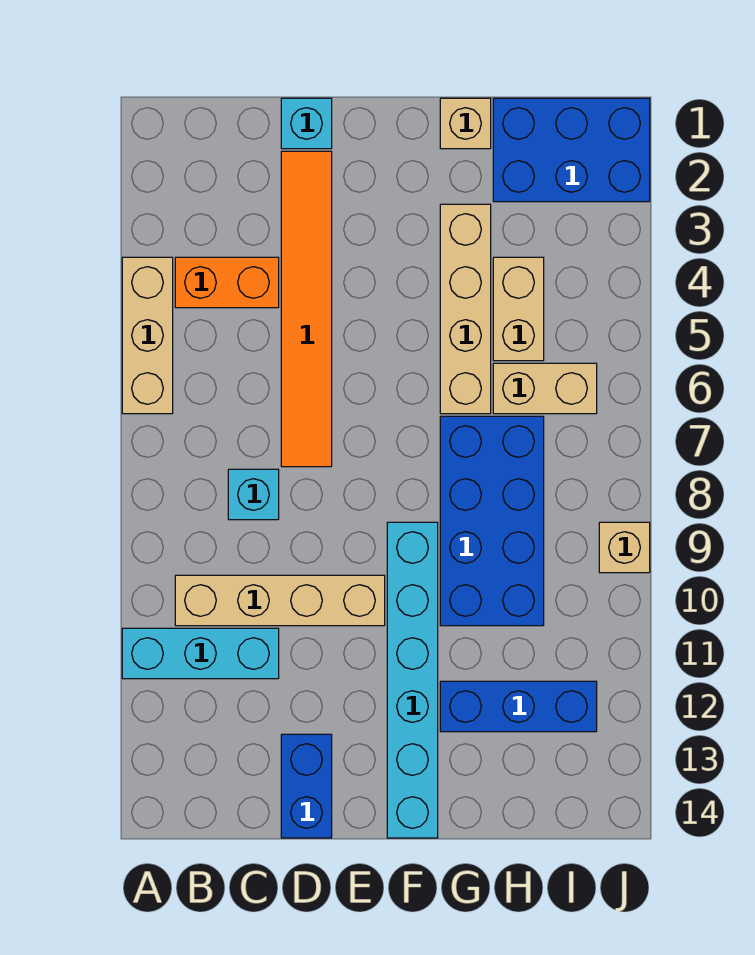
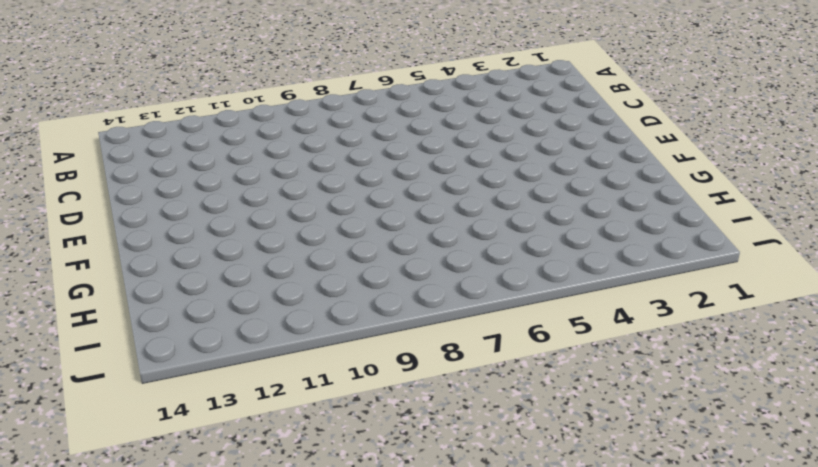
none -> tan 1x3 brick [122,257,173,414]
none -> cyan 1x3 brick [122,628,279,679]
none -> orange 1x2 brick [175,257,279,308]

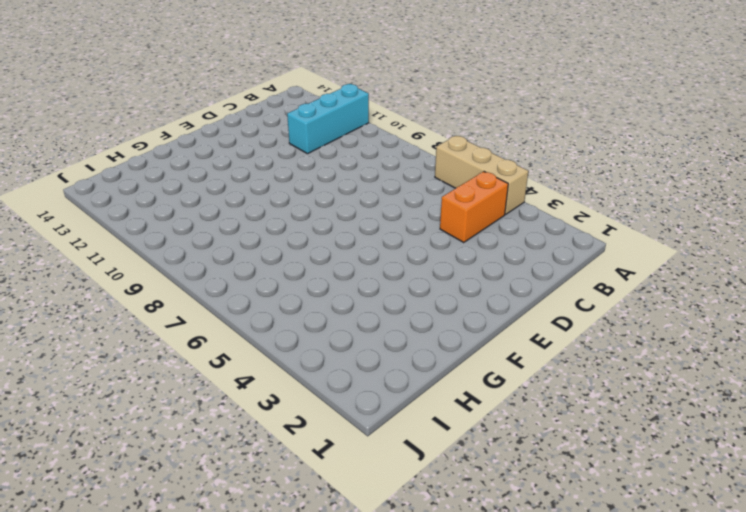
none -> tan 1x4 brick [175,575,385,626]
none -> cyan 1x1 brick [228,469,279,520]
none -> cyan 1x1 brick [281,98,332,149]

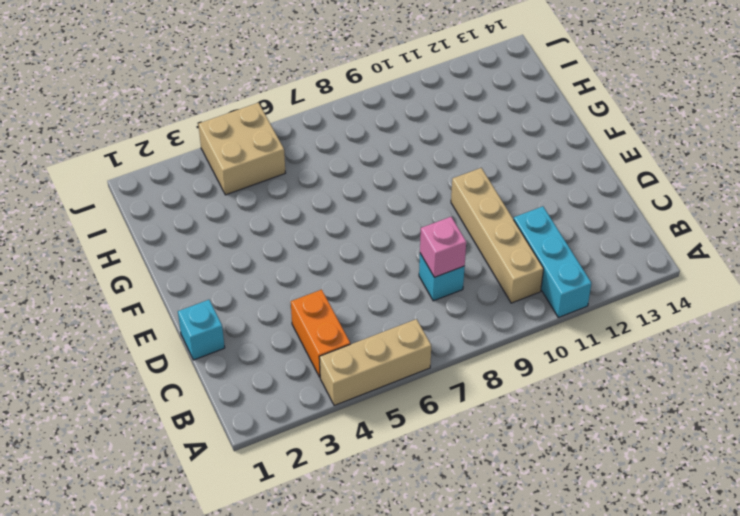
pink 1x1 brick [420,217,466,277] -> none
tan 2x2 brick [198,103,285,195] -> none
none -> orange 1x6 tile [281,151,332,467]
none -> blue 1x2 brick [281,734,332,838]
none -> cyan 1x6 brick [387,522,438,838]

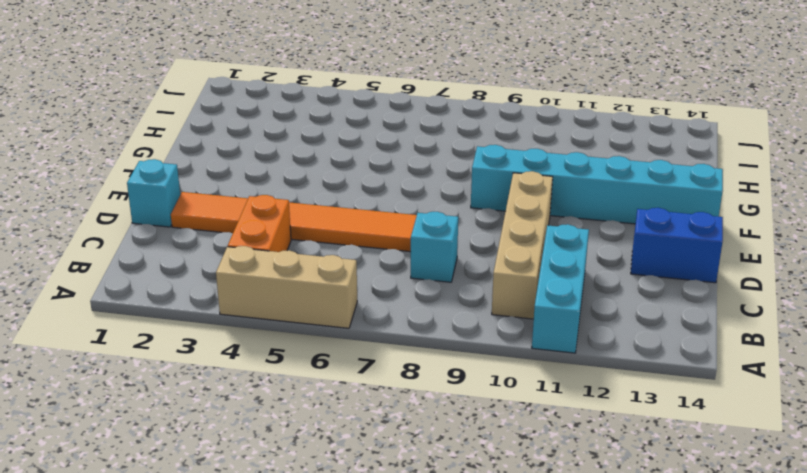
none -> tan 1x1 brick [440,98,491,149]
none -> tan 1x4 brick [440,204,491,414]
none -> blue 2x4 brick [440,416,544,626]

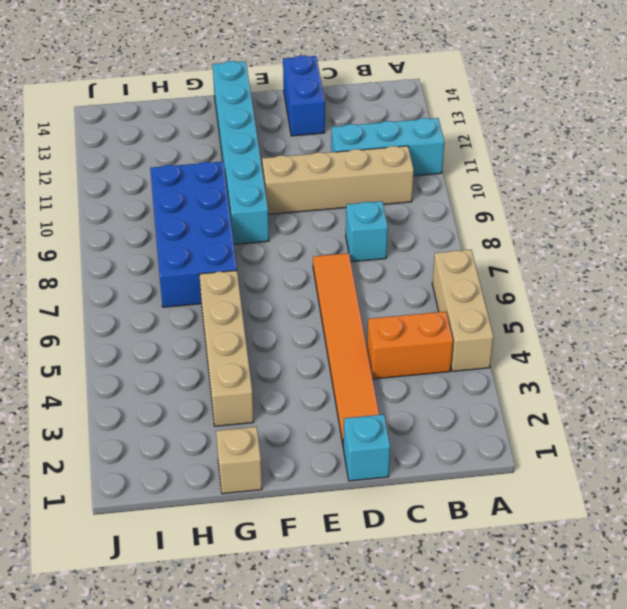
none -> blue 1x3 brick [440,681,597,732]
none -> blue 2x3 brick [493,98,650,202]
none -> tan 1x2 brick [493,257,544,361]

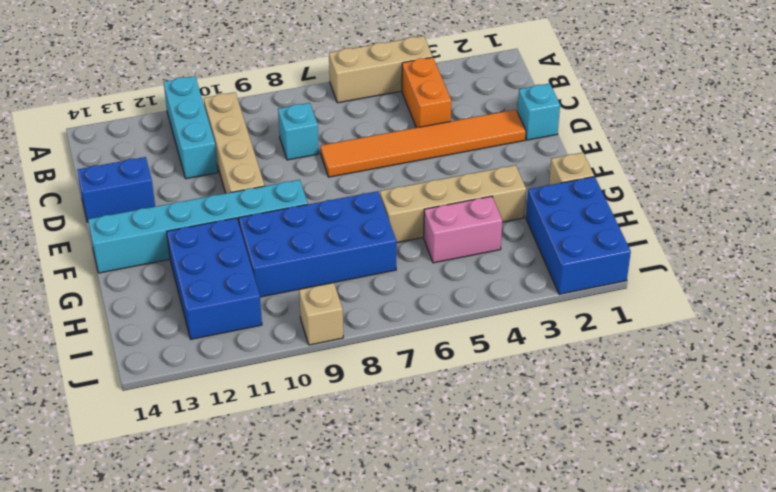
blue 2x3 brick [167,218,262,339] -> blue 1x3 brick [440,681,597,732]
pink 1x2 brick [424,196,502,263] -> tan 1x2 brick [493,257,544,361]
none -> tan 1x2 brick [493,363,597,414]

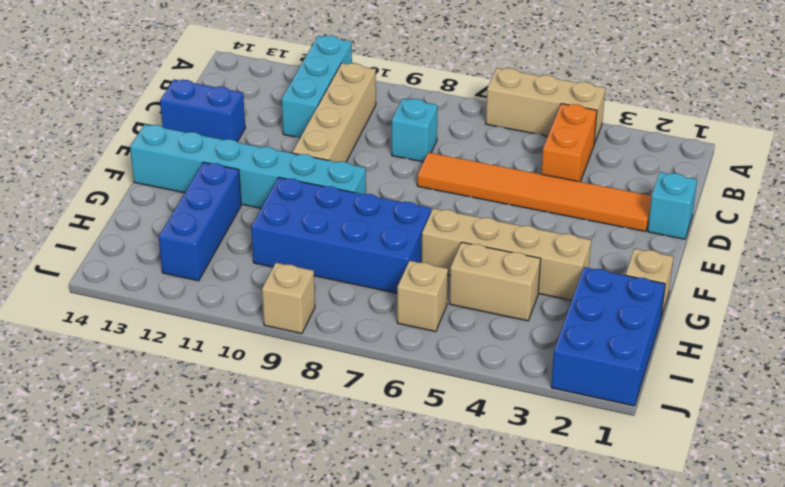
tan 1x1 brick [397,261,448,332] -> tan 1x2 brick [493,363,597,414]

